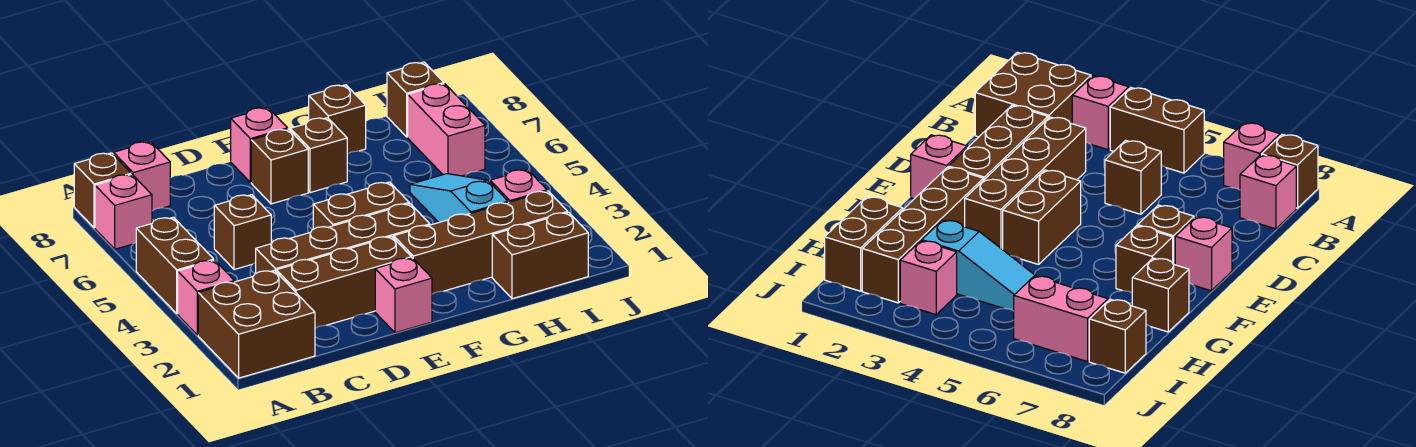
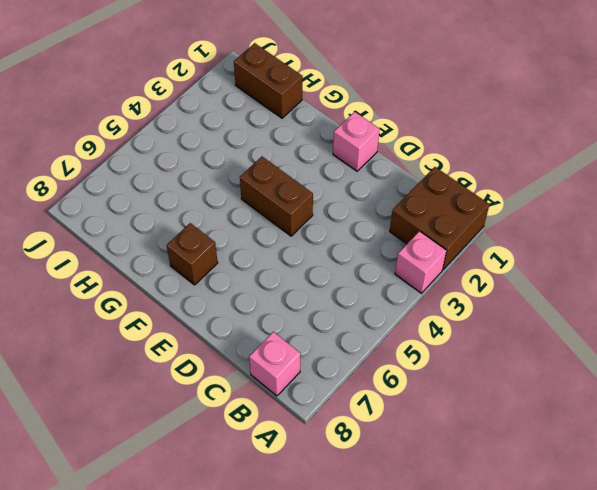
none -> brown 1x2 brick [136,217,214,314]
none -> pink 1x1 brick [95,174,152,249]
none -> brown 1x1 brick [74,153,131,228]

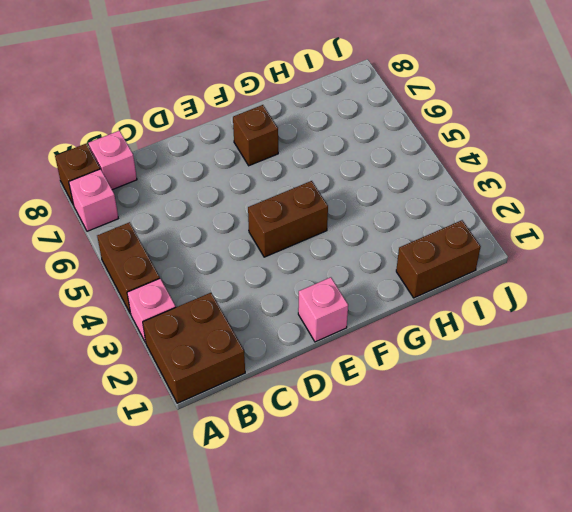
none -> brown 1x3 brick [276,236,411,328]
none -> brown 1x4 brick [256,204,430,273]
none -> brown 1x1 brick [214,195,271,270]

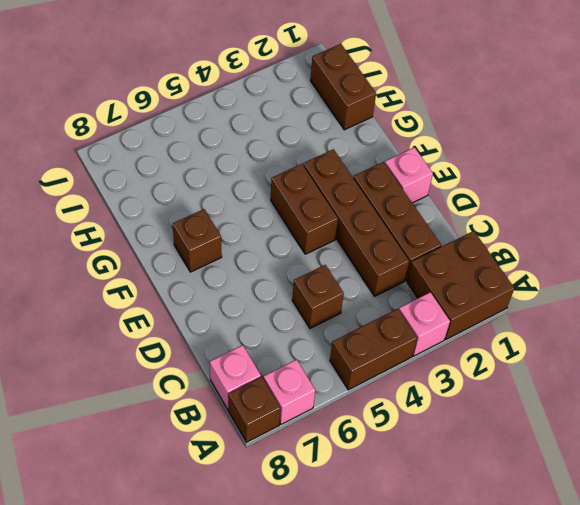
none -> brown 1x1 brick [251,129,308,204]
none -> pink 1x1 brick [231,108,288,182]
none -> brown 1x4 brick [394,191,568,294]

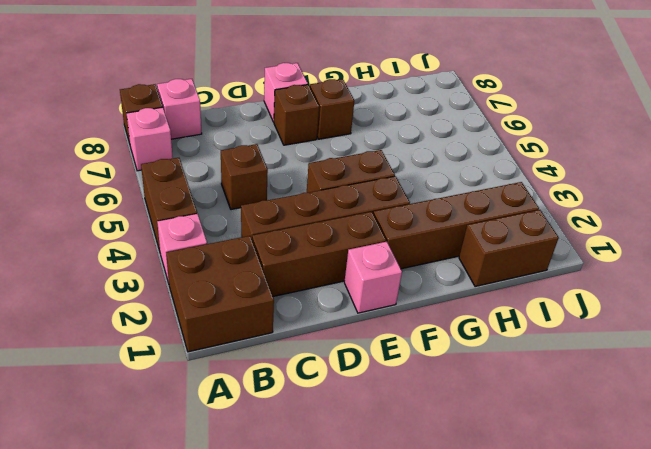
none -> brown 1x1 brick [309,85,366,154]
none -> cyan 1x3 slope [410,174,508,222]
none -> pink 1x1 brick [490,169,547,202]

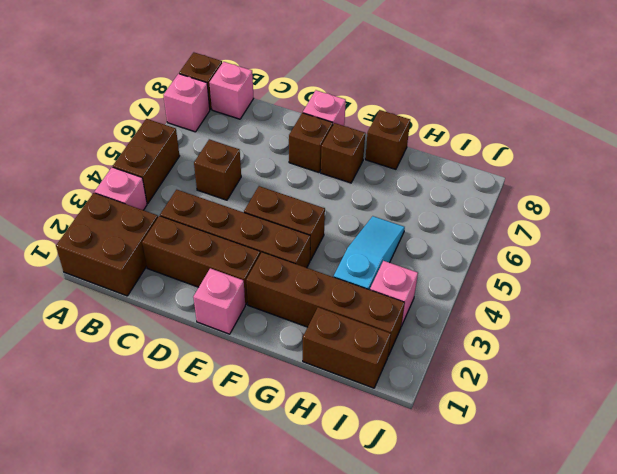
none -> pink 1x2 brick [408,84,485,176]
none -> brown 1x1 brick [387,62,444,137]

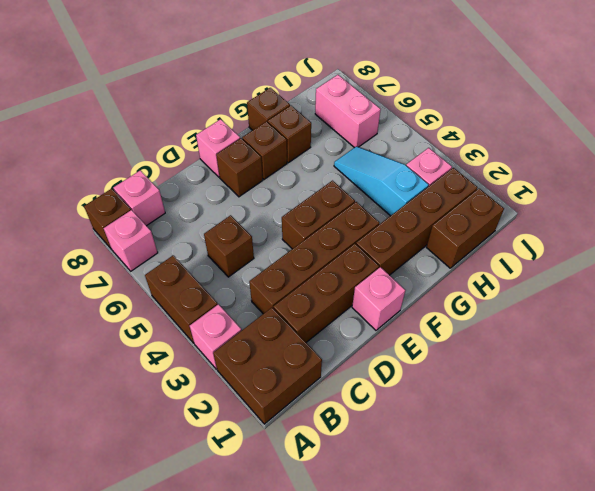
brown 1x1 brick [268,106,311,163] -> brown 1x1 brick moved to [387,62,444,137]

